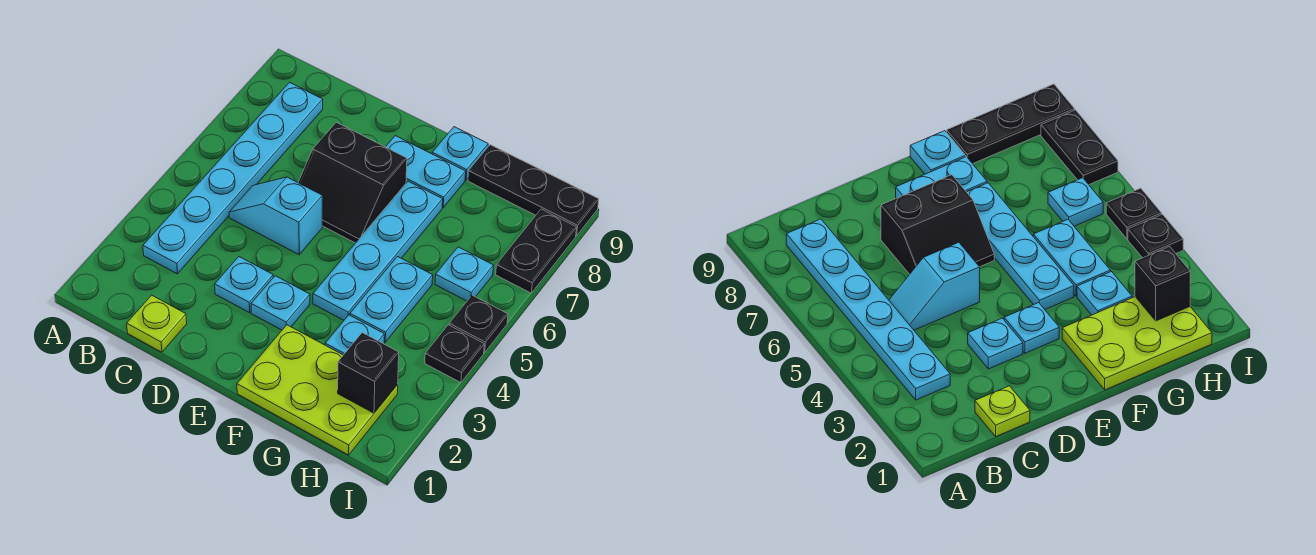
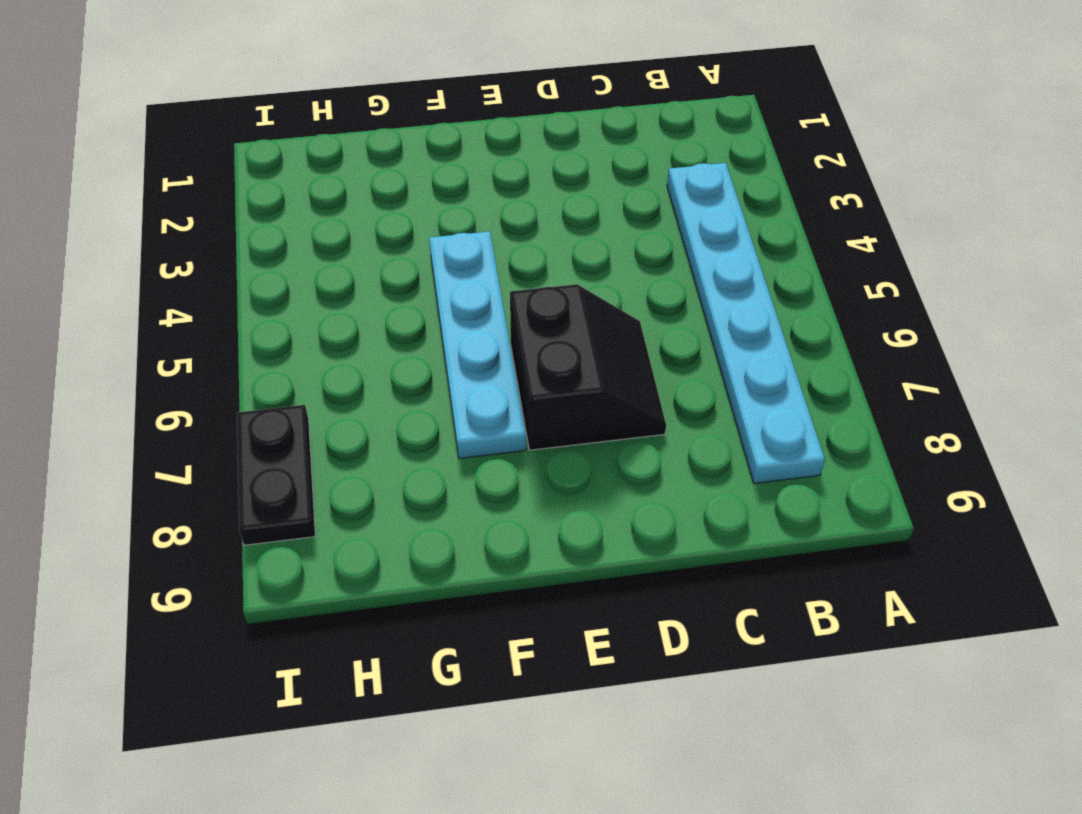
black 2x2 slope [510,284,666,450] -> black 2x2 slope turned to [298,122,407,243]
none -> lime 1x1 plate [127,295,187,352]
none -> cyan 1x2 slope [229,177,322,255]
none -> cyan 1x1 plate [215,257,273,313]

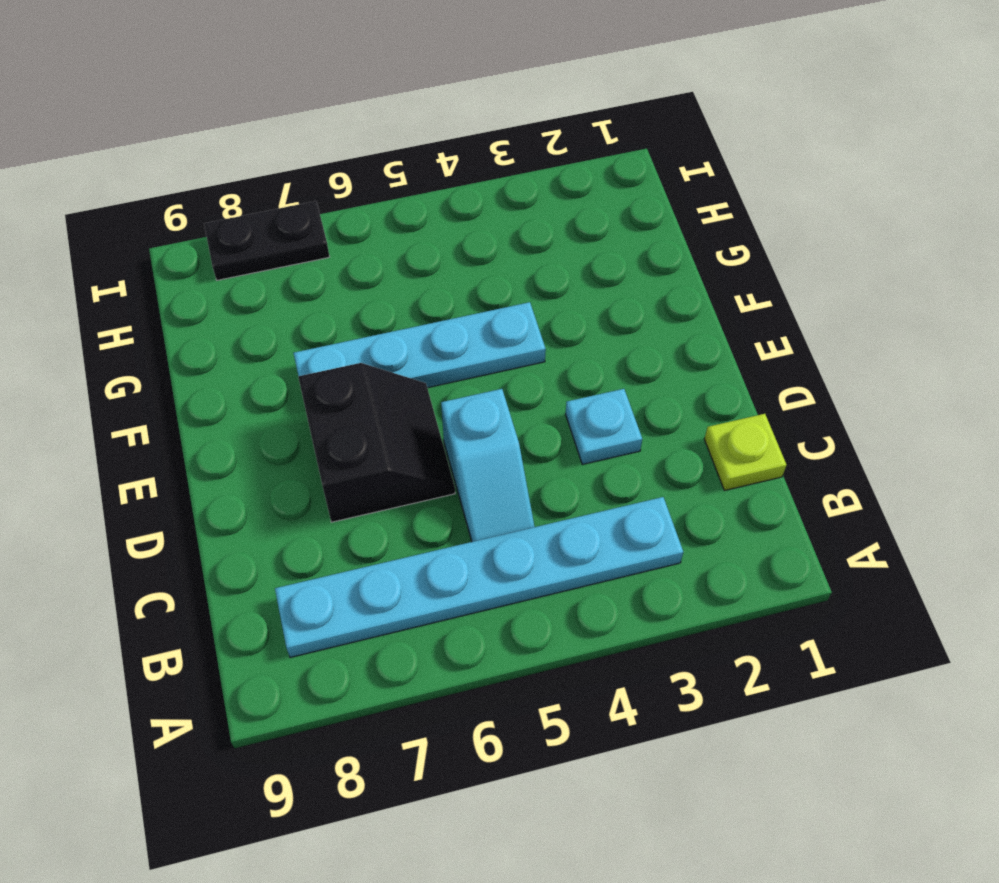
none -> cyan 1x1 plate [251,276,310,330]
none -> cyan 1x2 plate [386,136,466,208]
none -> lime 2x3 plate [237,325,398,455]

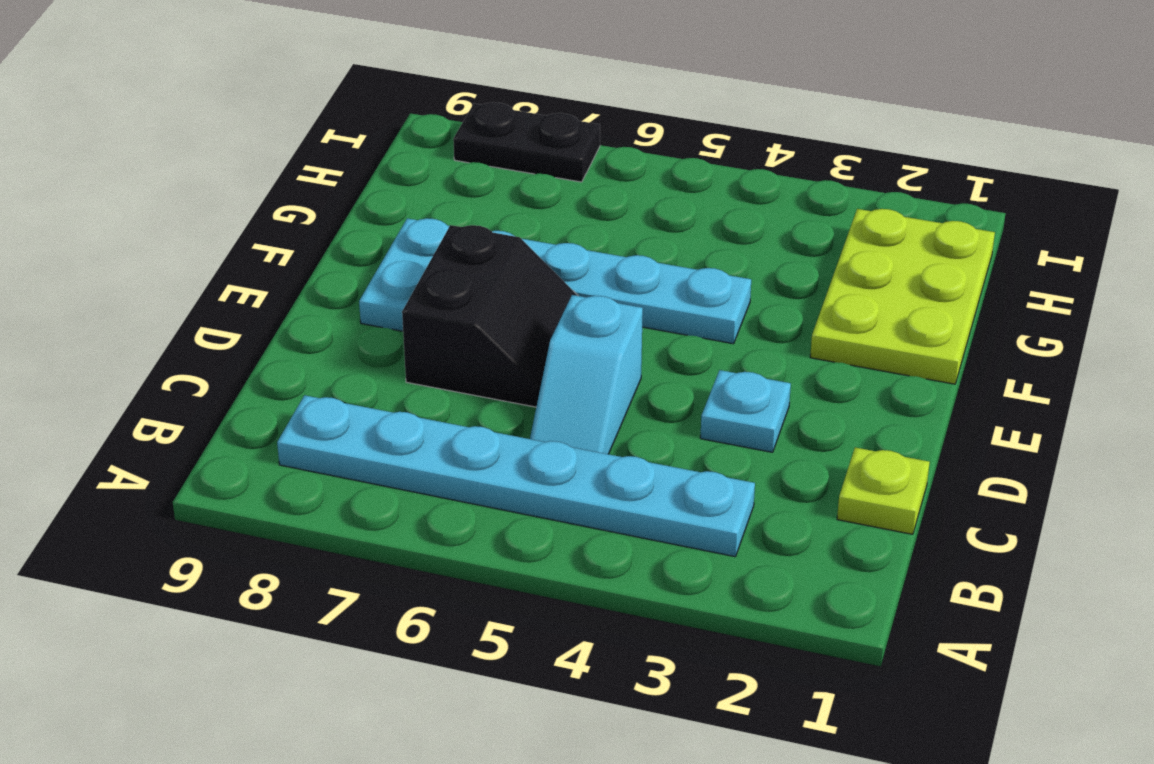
none -> cyan 1x1 plate [251,276,310,330]
none -> cyan 1x1 plate [432,127,488,180]
none -> cyan 1x1 plate [325,315,384,355]

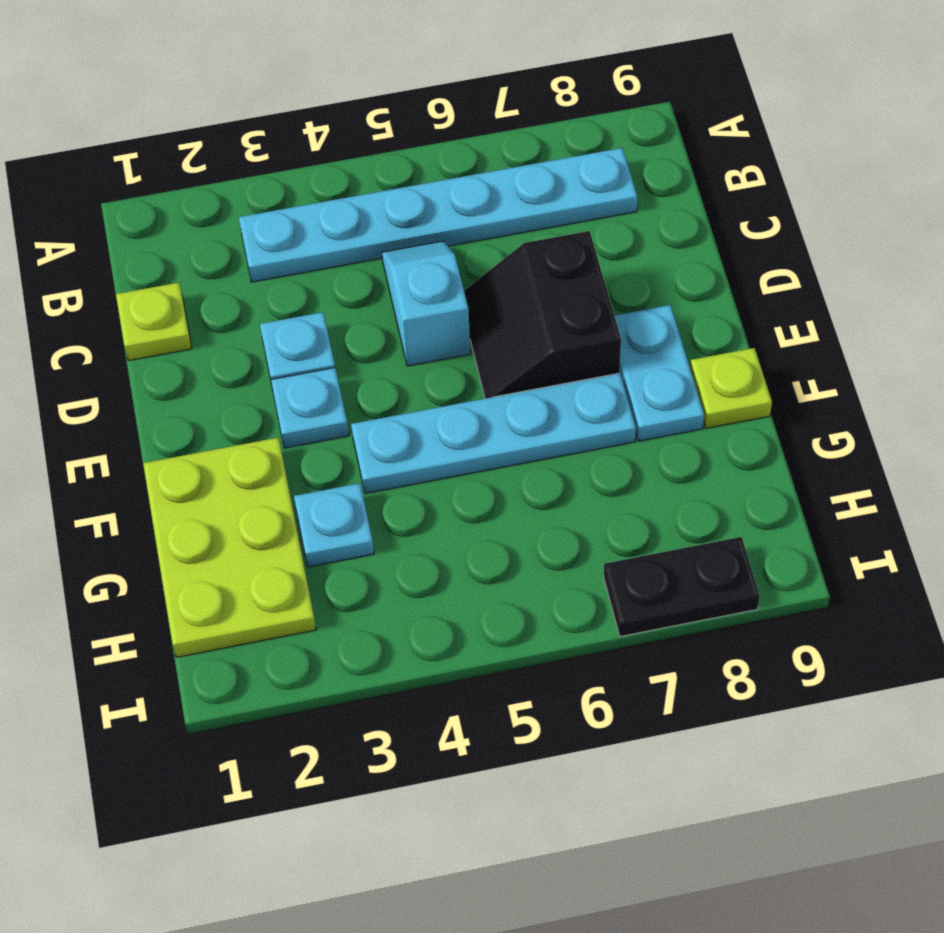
lime 1x1 plate [690,348,772,428] -> cyan 1x1 plate [432,127,488,180]
none -> cyan 1x2 plate [350,257,433,342]
none -> black 1x3 plate [468,145,599,236]
none -> cyan 1x1 plate [435,247,494,301]

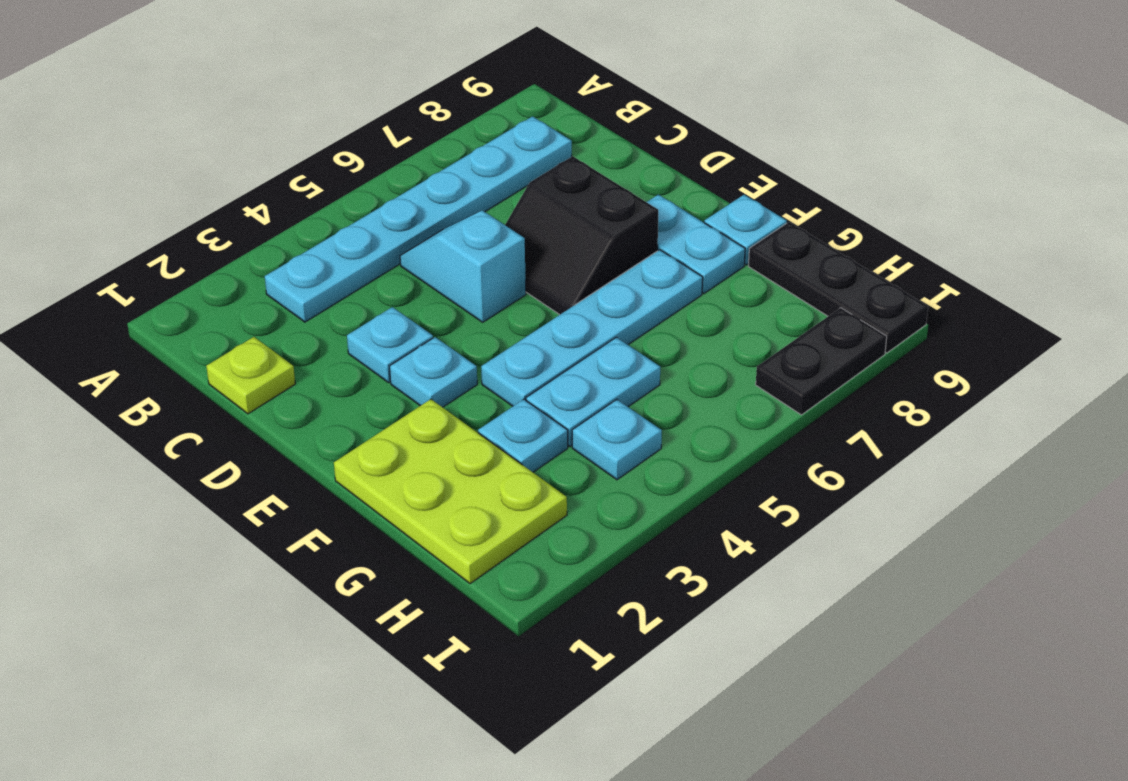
cyan 1x1 plate [572,400,662,480] -> cyan 1x1 plate moved to [435,247,494,301]
none -> black 1x1 plate [425,325,484,383]
none -> black 1x1 plate [449,295,508,352]
none -> black 1x1 brick [338,333,399,413]

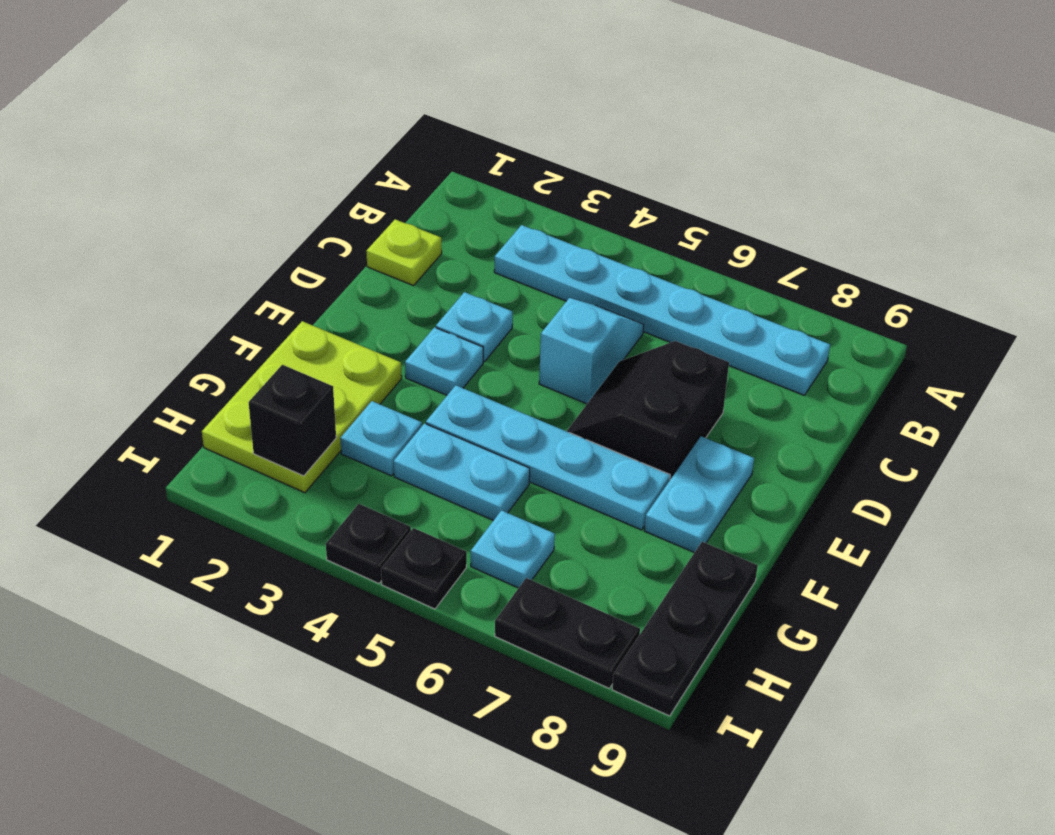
none -> cyan 1x1 plate [432,127,488,180]

